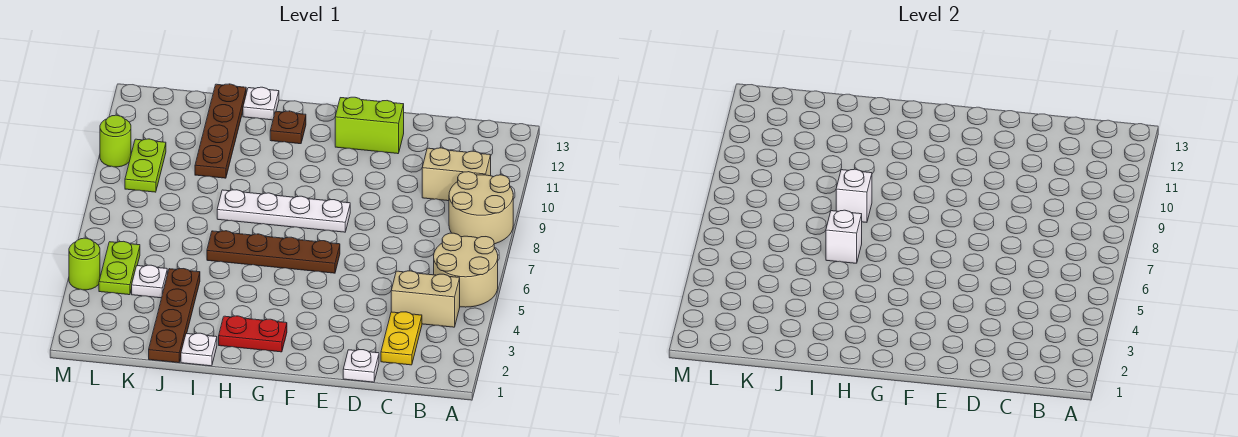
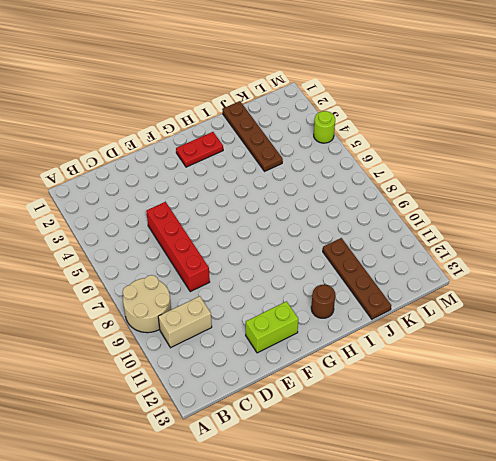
red 1x4 brick [146,202,210,292] -> none
brown 1x1 round brick [311,284,335,318] -> brown 1x1 plate [270,111,306,144]
none -> tan 2x2 round brick [434,233,498,307]
none -> tan 1x2 brick [391,271,460,327]
none -> yellow 1x2 plate [381,312,422,365]

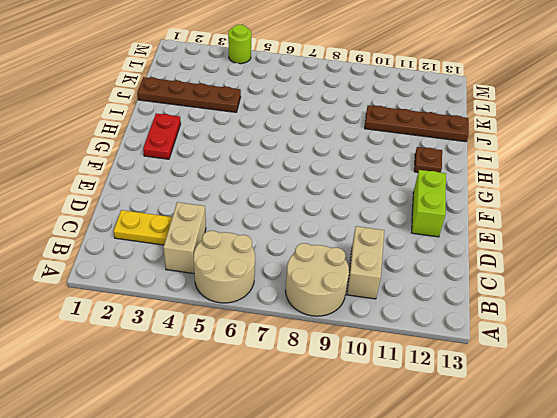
none -> white 1x1 plate [343,350,379,382]
none -> brown 1x4 plate [207,231,340,273]
none -> white 1x4 plate [217,190,350,232]

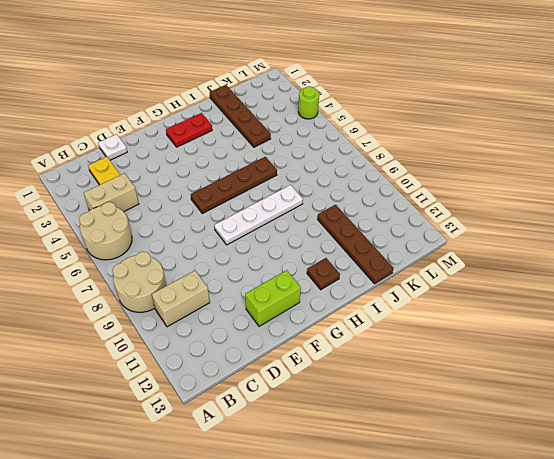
none -> white 1x1 plate [181,333,217,366]
none -> white 1x1 plate [243,87,279,120]
none -> white 1x1 plate [132,265,167,298]

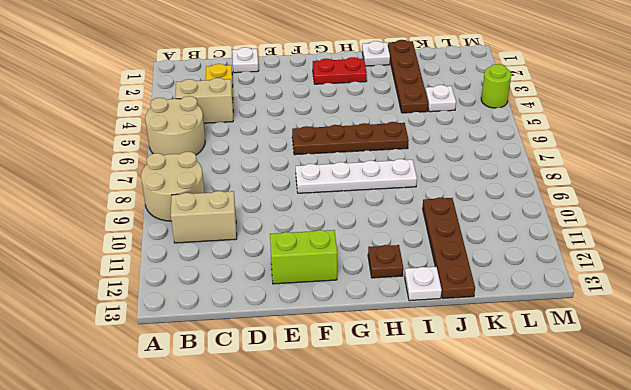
none -> lime 1x2 plate [99,241,140,295]
none -> lime 1x2 plate [125,139,166,192]
none -> lime 1x1 round brick [100,115,131,167]

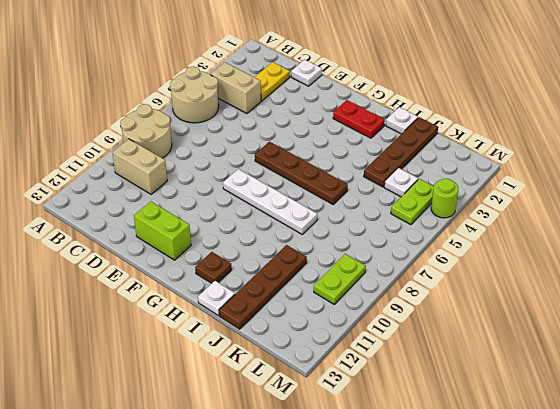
none -> lime 1x1 round brick [100,115,131,167]
none -> white 1x1 brick [826,210,862,263]
none -> white 1x1 brick [836,169,872,222]

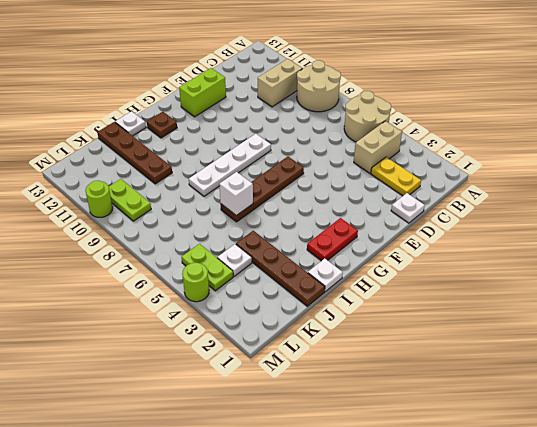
none -> white 1x1 brick [836,169,872,222]

